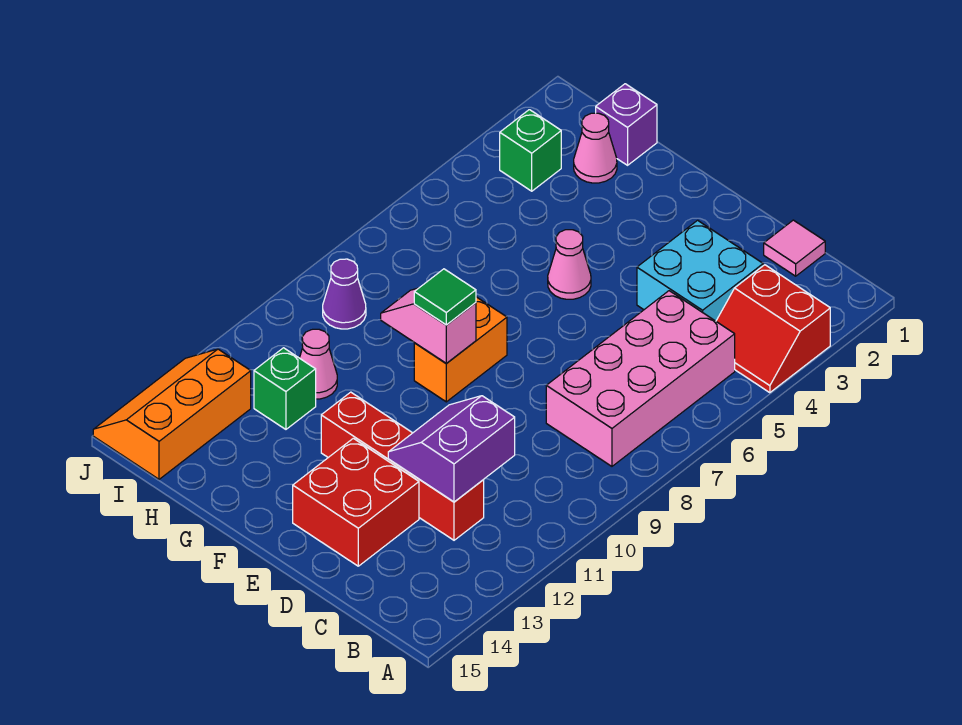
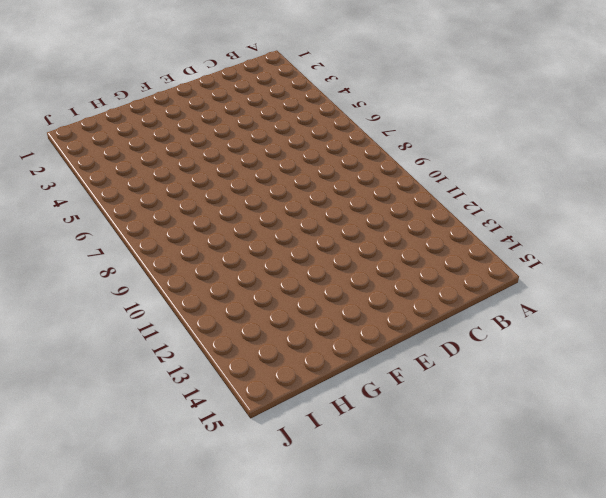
none -> red 2x2 slope [716,265,830,393]
none -> pink 2x4 brick [546,291,735,466]
none -> pink 1x1 tile [764,220,825,276]

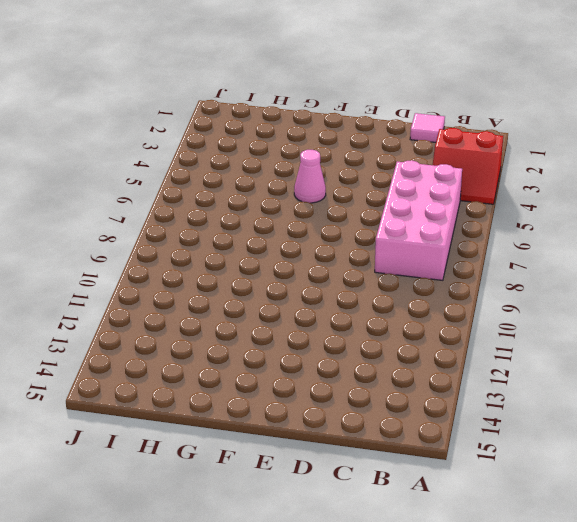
none -> cyan 2x2 brick [637,220,763,321]
none -> red 1x4 brick [321,392,484,540]
none -> red 2x2 brick [293,438,419,566]

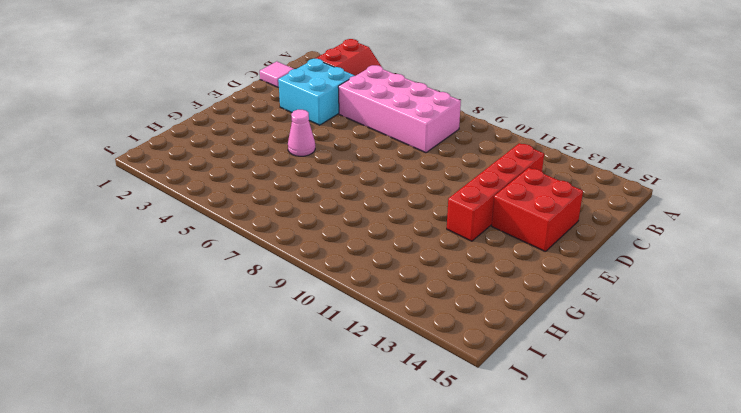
none -> orange 1x2 brick [414,297,507,402]
none -> purple 1x1 brick [596,84,657,165]
none -> pink 1x1 cone [574,113,617,183]

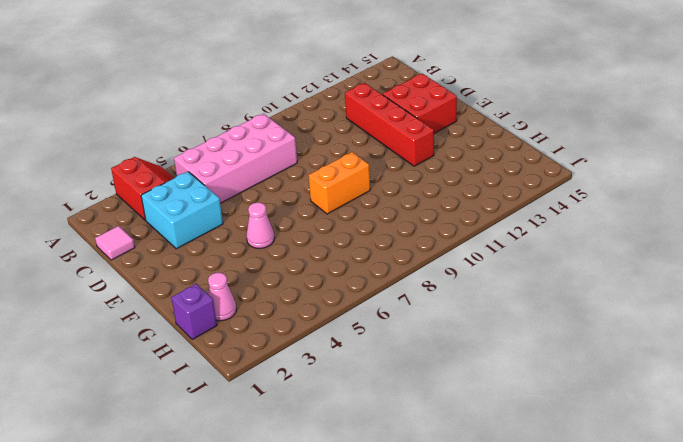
none -> pink 1x1 cone [300,329,337,399]
none -> green 1x1 brick [254,348,316,429]
none -> green 1x1 brick [500,110,561,191]

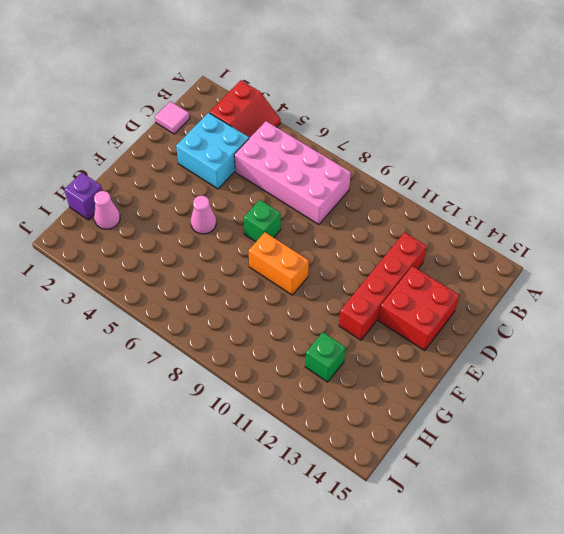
green 1x1 brick [244,200,281,242] -> green 1x1 brick moved to [500,110,561,191]
none -> pink 1x1 cone [300,329,337,399]
none -> purple 1x1 cone [323,259,366,329]
none -> orange 2x3 slope [93,349,251,479]

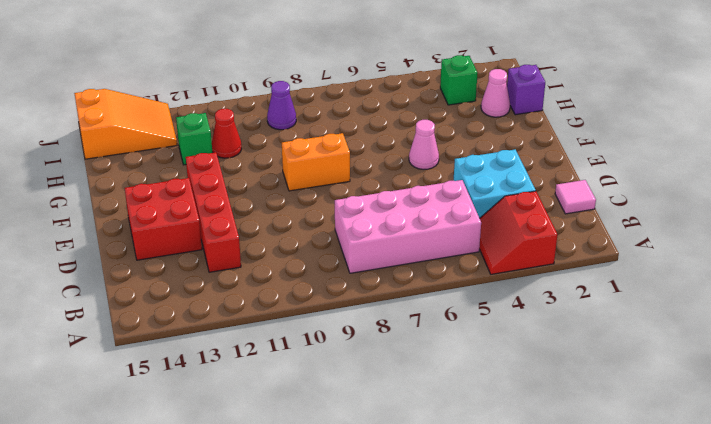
red 1x1 cone [212,109,242,158] -> pink 1x1 cone [300,329,337,399]
orange 2x3 slope [74,89,177,159] -> orange 2x3 slope turned to [93,349,251,479]
none -> purple 2x2 slope [388,396,515,502]
none -> pink 1x2 slope [381,288,476,364]
none -> green 1x1 tile [414,269,476,325]

